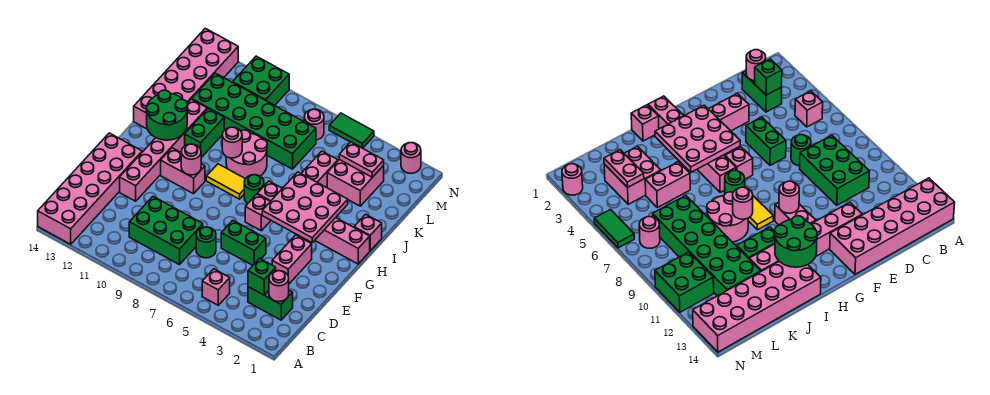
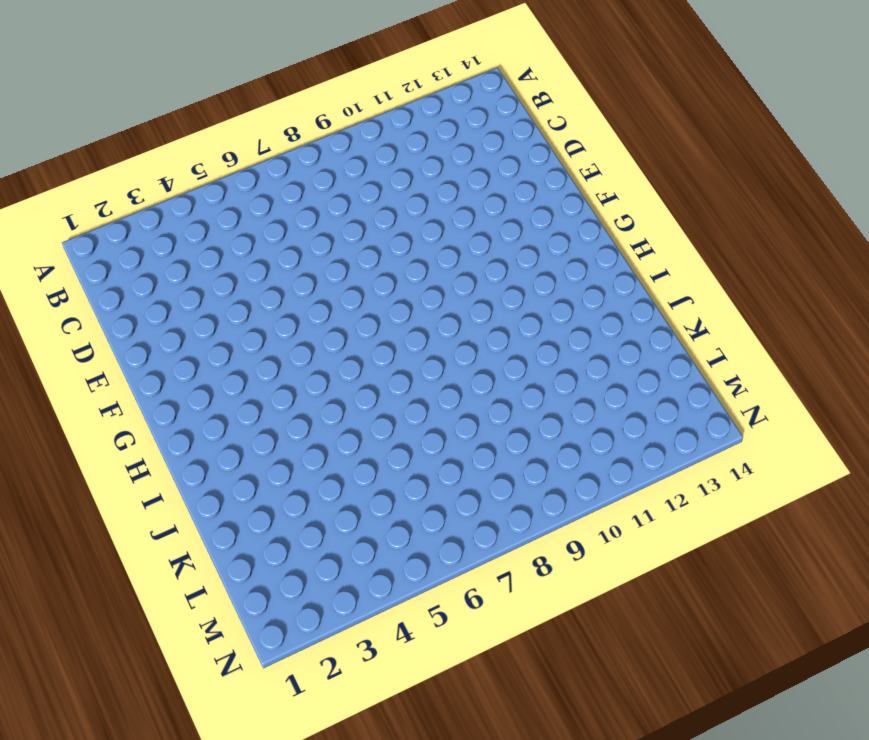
none -> pink 2x6 brick [38,133,142,244]
none -> pink 1x1 brick [202,269,230,305]
none -> green 1x2 brick [248,287,293,320]
none -> green 2x3 brick [129,196,203,265]

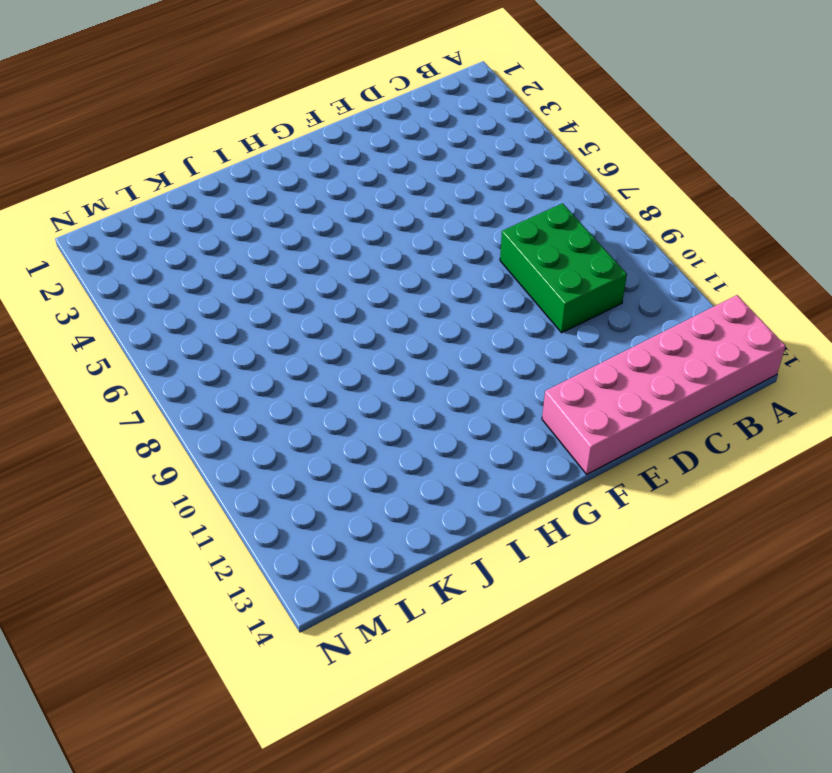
none -> pink 1x1 brick [202,269,230,305]
none -> green 1x2 brick [248,287,293,320]
none -> green 1x1 round brick [196,227,216,258]
none -> pink 1x2 brick [272,235,312,284]

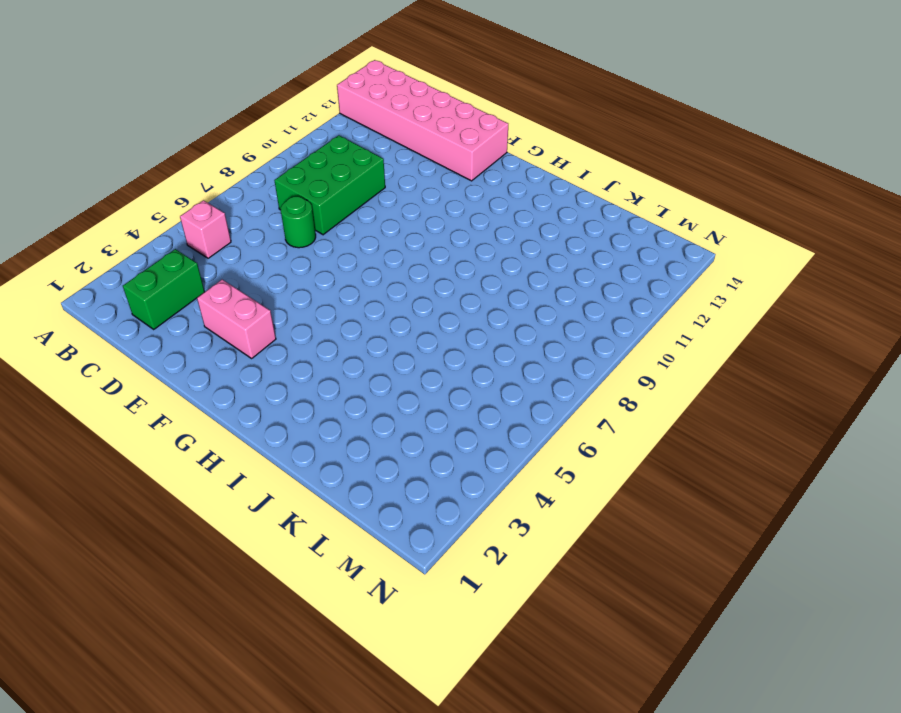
none -> green 1x2 brick [221,220,266,265]
none -> pink 1x6 brick [120,99,207,201]
none -> pink 1x1 brick [245,194,271,231]
none -> pink 1x2 brick [161,148,205,194]

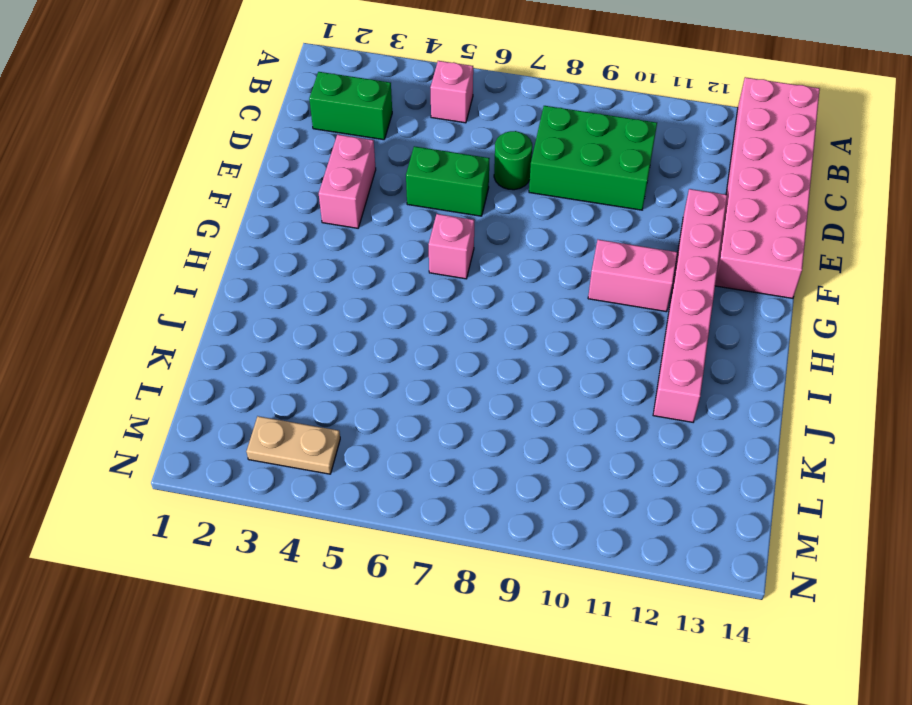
tan 1x2 plate [246,416,340,474] -> none
none -> pink 1x6 brick [258,181,370,264]
none -> green 1x1 round brick [244,175,264,203]
none -> yellow 1x2 tile [206,164,245,199]
none -> pink 1x1 brick [354,214,382,251]

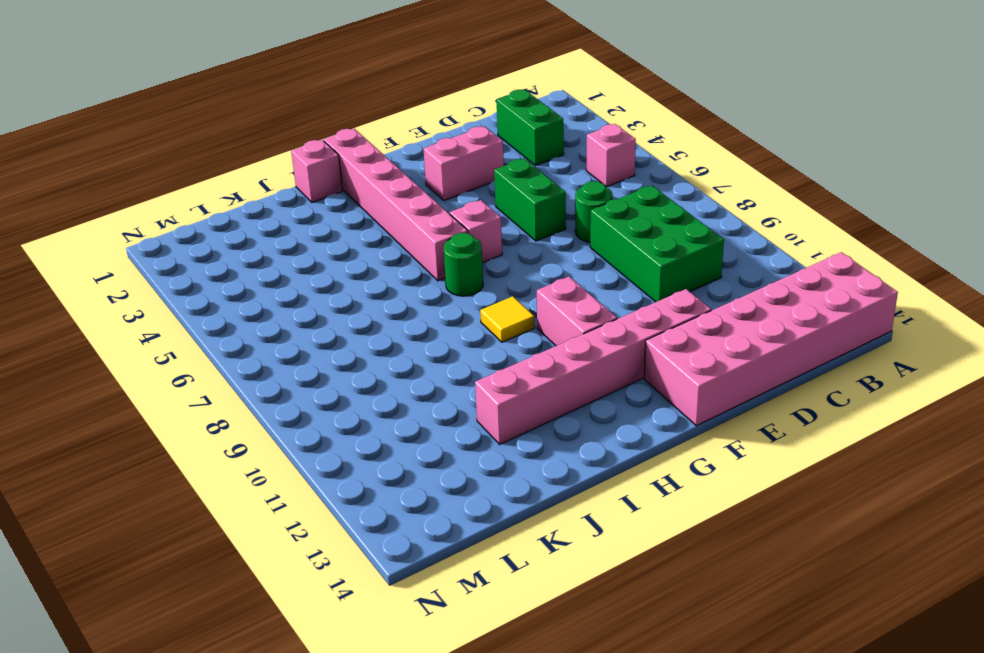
yellow 1x1 tile [480,296,535,342] -> yellow 1x2 tile [206,164,245,199]
none -> pink 2x2 round brick [226,130,267,179]
none -> green 1x2 brick [185,109,224,158]
none -> pink 2x6 brick [134,28,238,129]
none -> pink 1x2 brick [301,151,338,188]

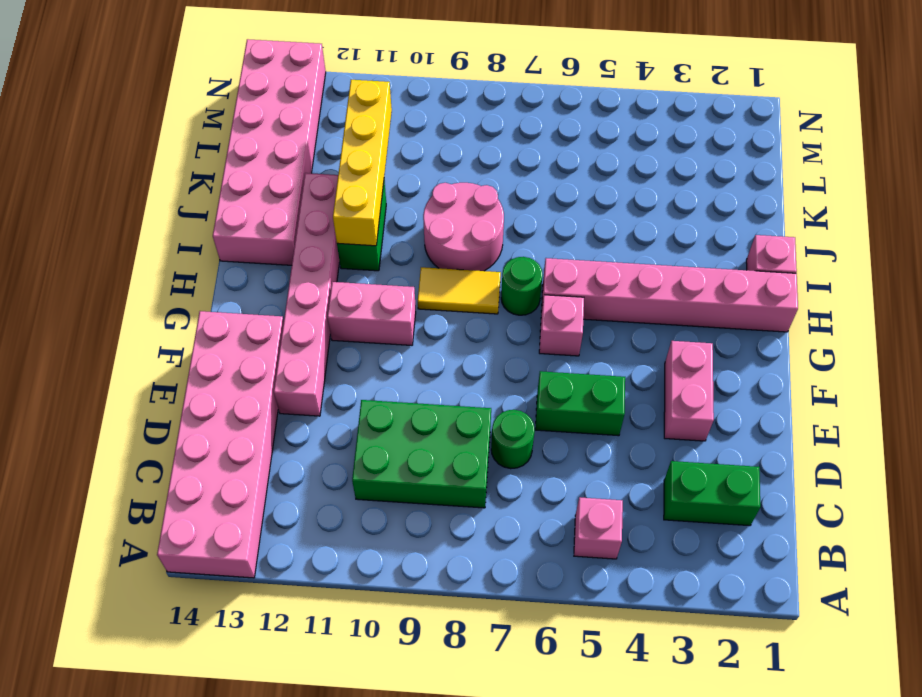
yellow 1x4 brick [333,80,392,246] -> none
none -> pink 1x2 brick [301,151,338,188]
none -> pink 2x2 brick [327,160,384,206]
none -> green 2x6 brick [192,73,316,169]
none -> pink 1x1 round brick [304,109,324,140]

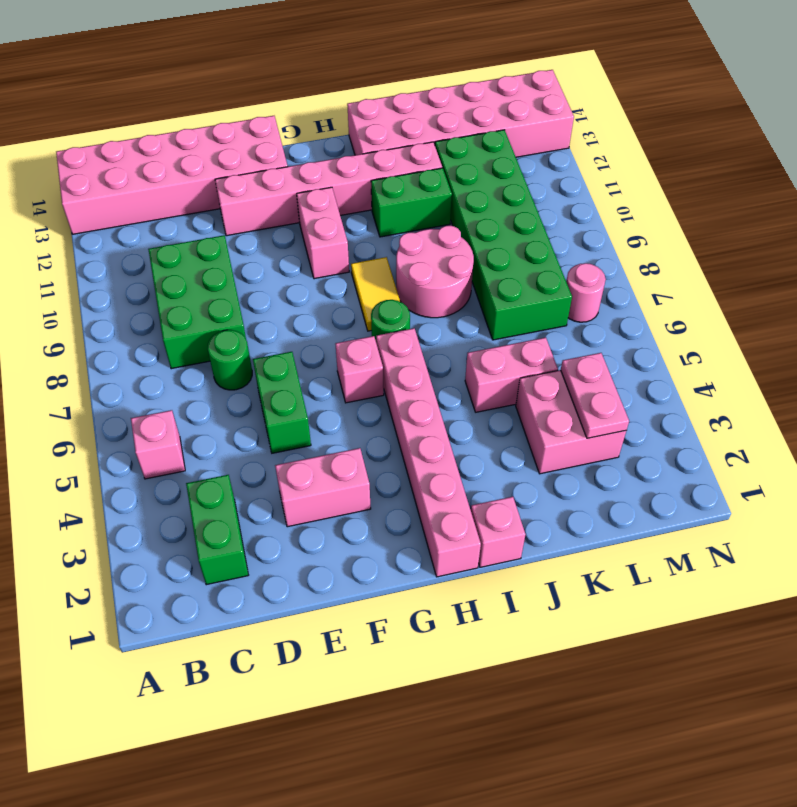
none -> green 2x2 brick [233,56,289,105]
none -> pink 1x1 round brick [401,143,421,173]
none -> green 1x2 tile [329,113,374,148]
none -> pink 1x1 round brick [269,271,289,301]

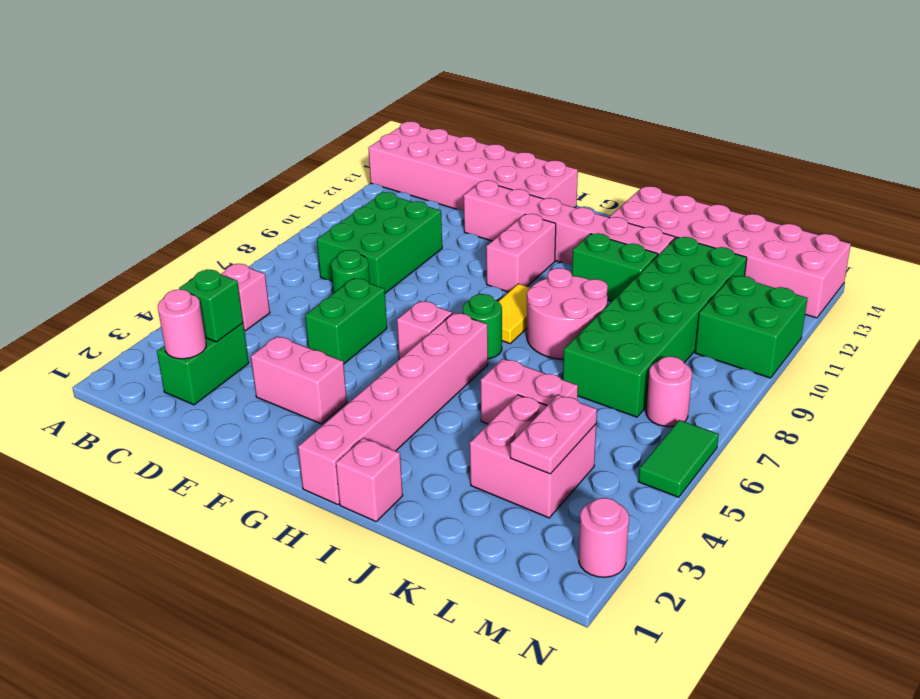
none -> pink 3x3 plate [262,172,348,243]
none -> pink 1x1 round brick [181,144,201,175]
none -> green 2x2 round brick [146,90,188,140]
none -> pink 1x1 round brick [222,127,242,158]

